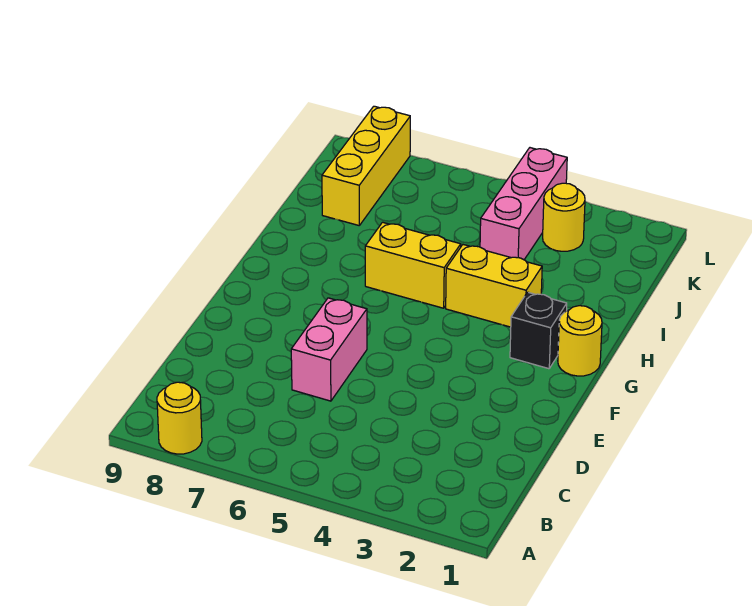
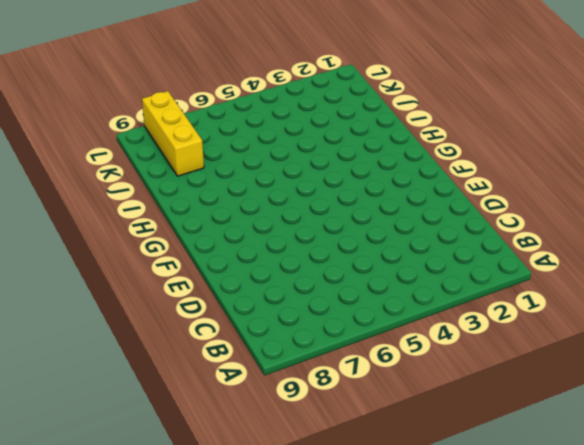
none -> yellow 1x1 round brick [157,382,202,454]
none -> pink 1x2 brick [291,298,367,401]

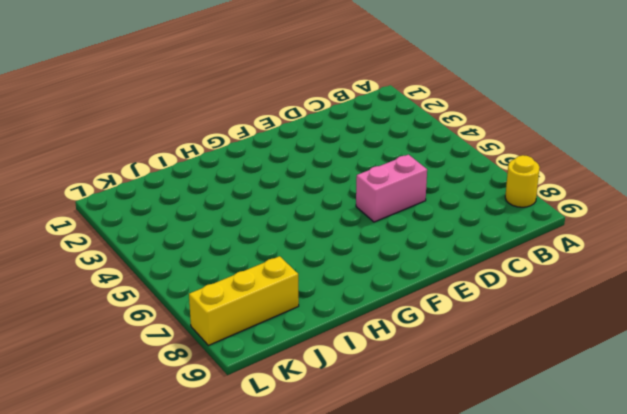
none -> yellow 1x1 round brick [558,306,602,376]
none -> black 1x1 brick [510,292,567,369]

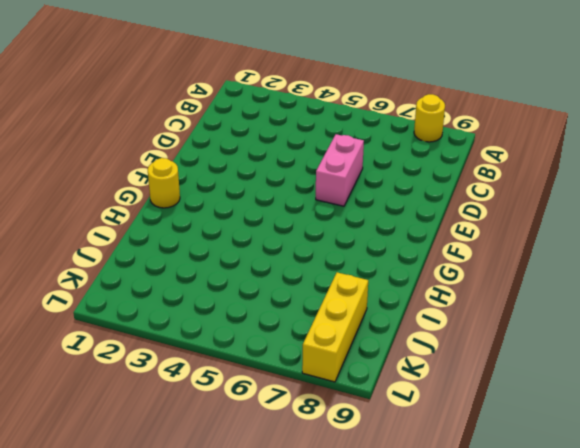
none -> black 1x1 brick [510,292,567,369]
none -> yellow 1x2 brick [446,245,542,327]

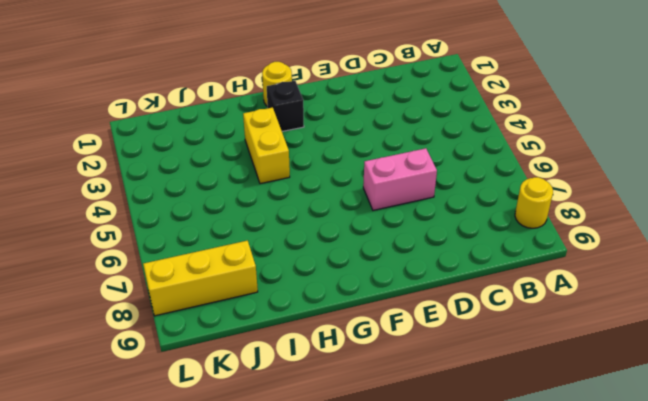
none -> yellow 1x2 brick [365,222,461,308]
none -> pink 1x3 brick [480,148,567,260]

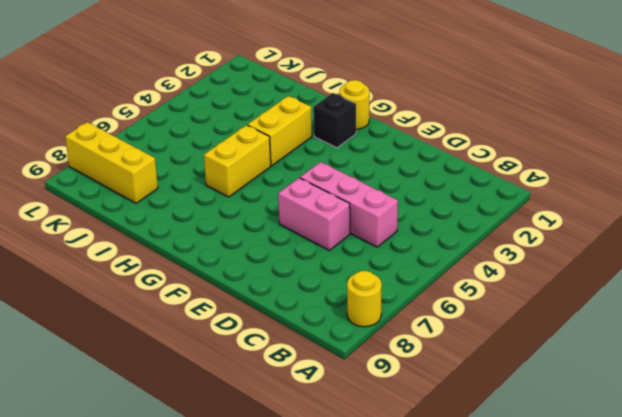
pink 1x3 brick [300,162,398,247] -> pink 1x3 brick moved to [480,148,567,260]
none -> yellow 1x1 round brick [543,183,585,251]

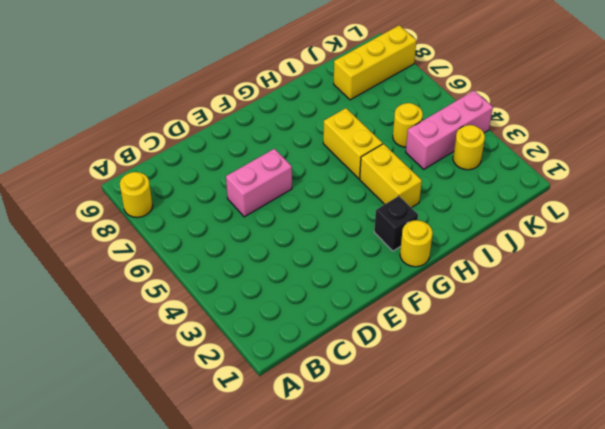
yellow 1x1 round brick [393,103,423,147] -> none

